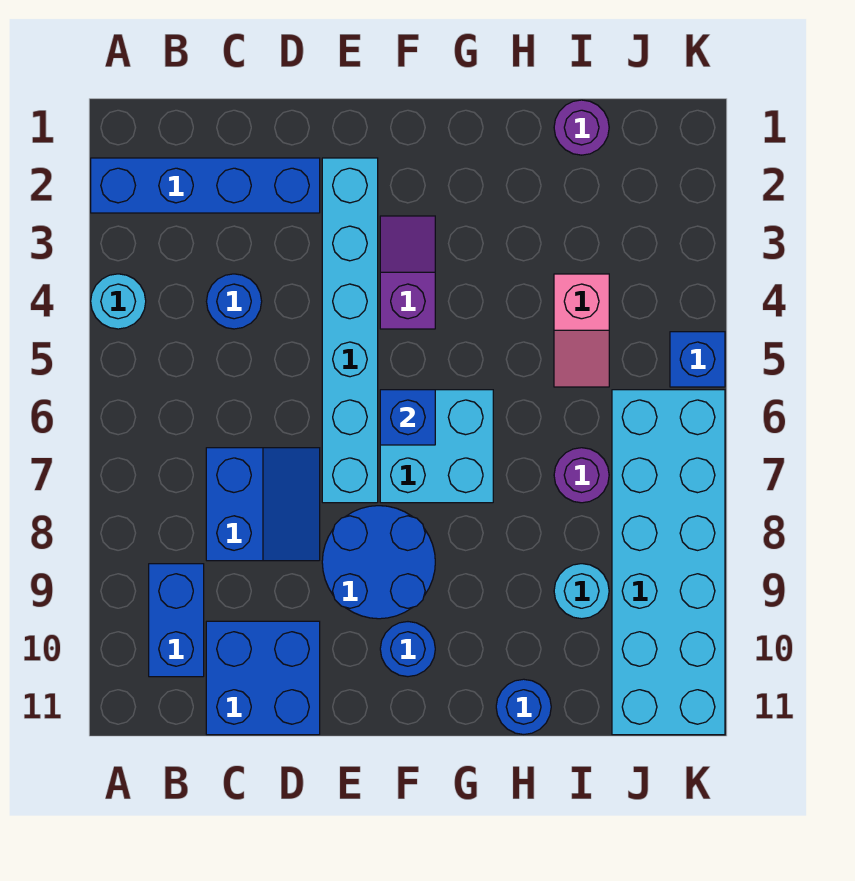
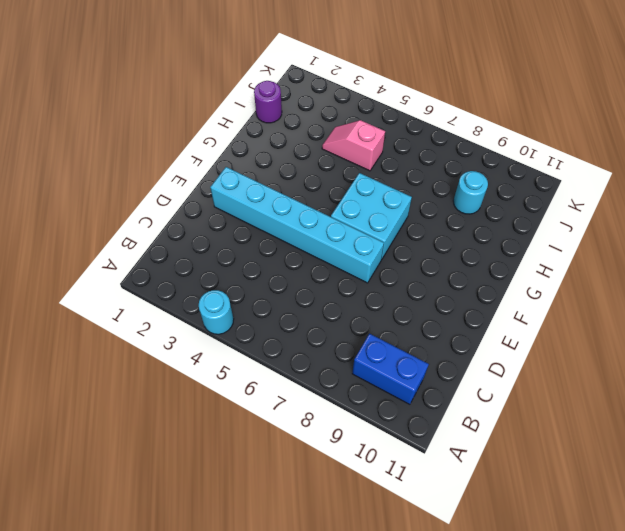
pink 1x2 slope [322,120,385,171] -> pink 1x2 slope turned to [554,274,609,387]
none -> blue 1x4 brick [91,158,320,213]
none -> blue 1x1 round brick [207,274,262,329]
none -> blue 2x2 slope [206,448,320,561]

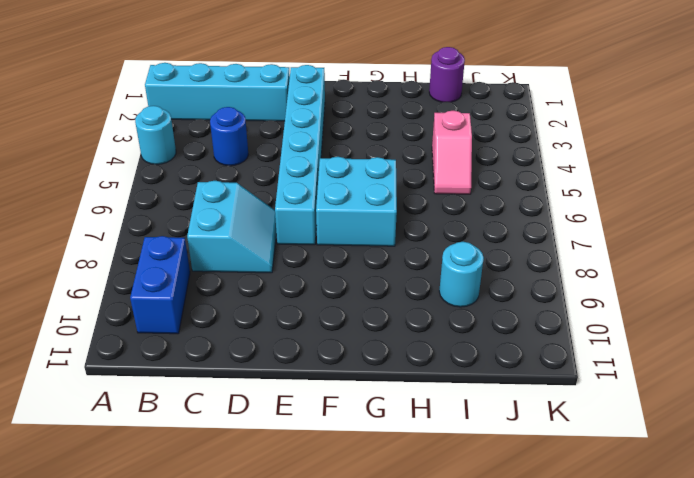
cyan 1x4 brick [145,63,290,121] -> blue 1x4 brick [91,158,320,213]
cyan 2x2 slope [187,181,276,273] -> blue 2x2 slope [206,448,320,561]
none -> blue 2x2 brick [206,621,320,735]
none -> blue 2x2 round brick [322,506,435,619]
none -> purple 1x2 slope [380,216,435,329]

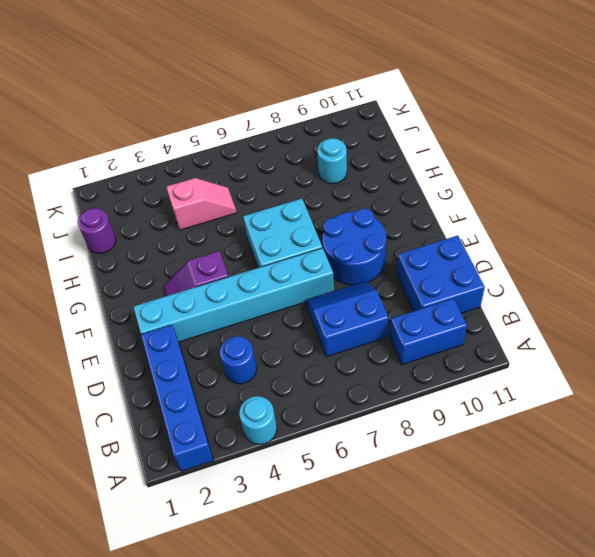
none -> blue 1x1 round brick [380,622,435,677]
none -> blue 1x1 round brick [496,679,551,735]
none -> purple 1x1 round brick [554,448,609,503]

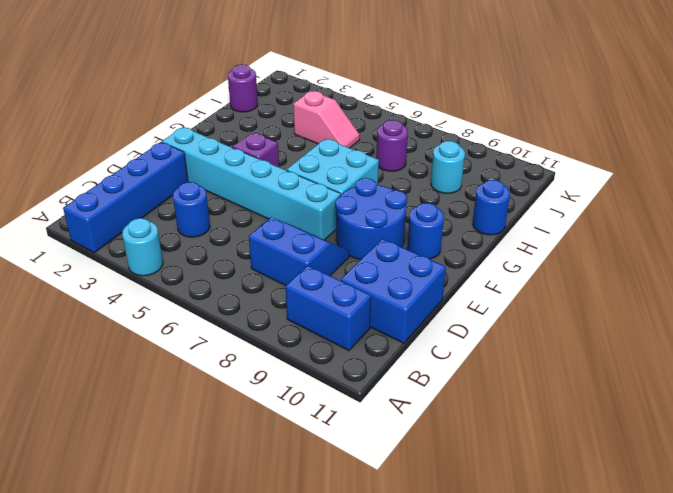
none -> cyan 2x6 brick [612,390,725,735]
none -> blue 1x1 brick [670,332,725,387]
none -> blue 1x1 brick [380,390,435,445]

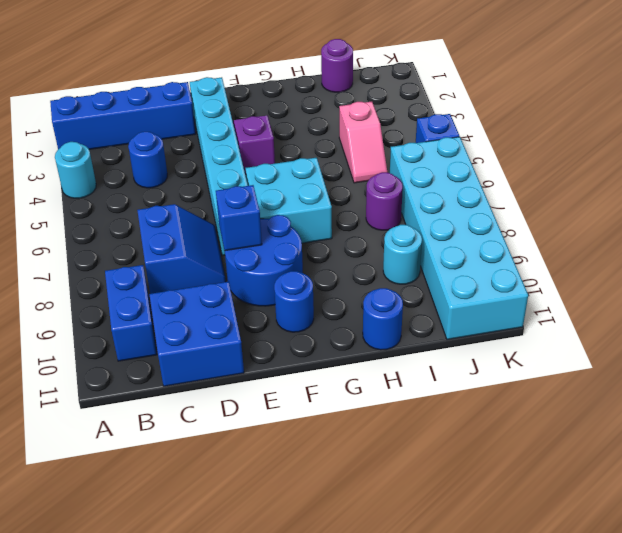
blue 1x1 brick [216,185,262,251] -> blue 1x1 brick moved to [380,390,435,445]

